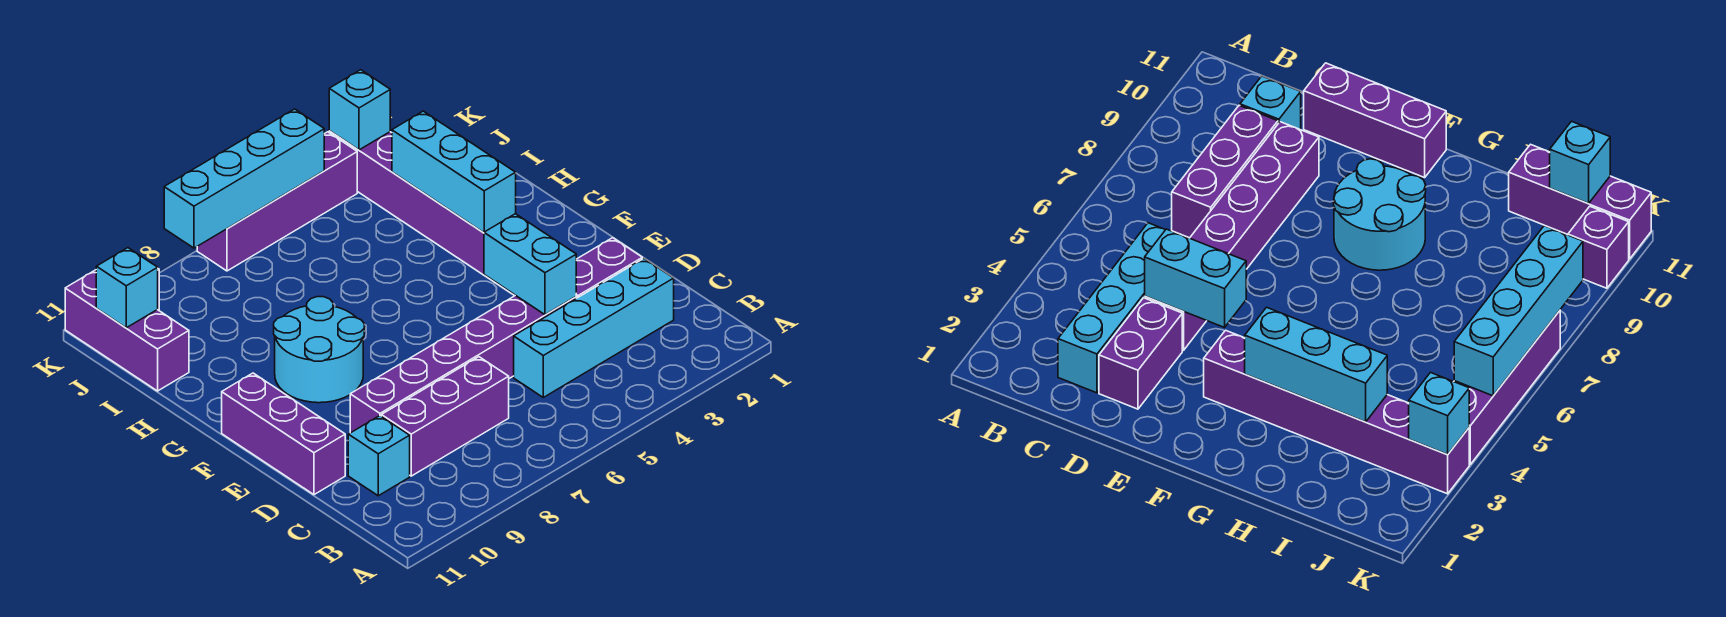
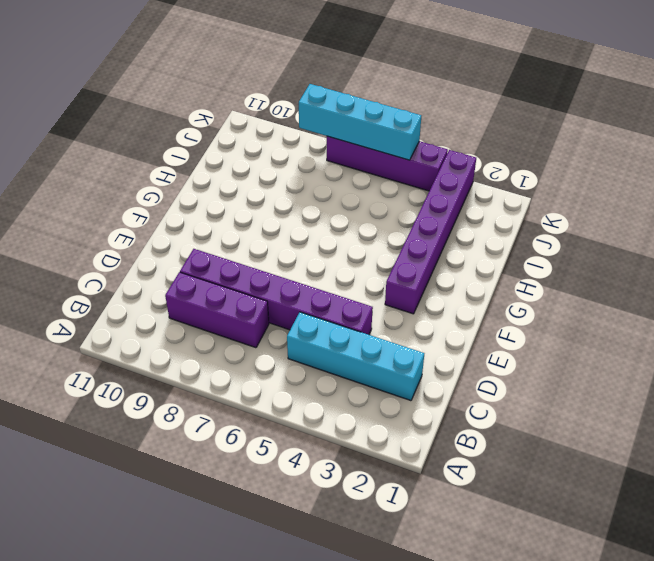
none -> cyan 1x1 brick [348,416,410,496]
none -> purple 1x2 brick [576,238,642,298]
none -> purple 1x3 brick [222,373,345,495]

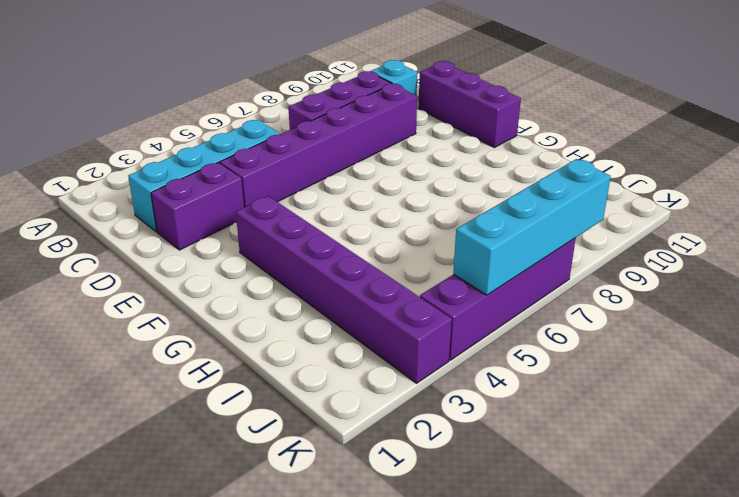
none -> cyan 2x2 round brick [274,297,365,403]
none -> purple 1x3 brick [65,270,189,391]
none -> purple 1x1 brick [1568,206,1629,288]

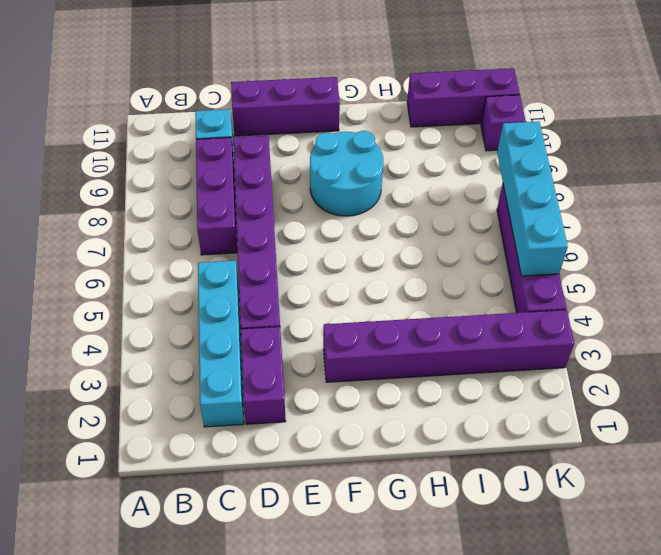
none -> cyan 1x2 brick [484,214,576,315]
none -> cyan 1x3 brick [392,111,516,233]
none -> cyan 1x1 brick [96,248,158,328]

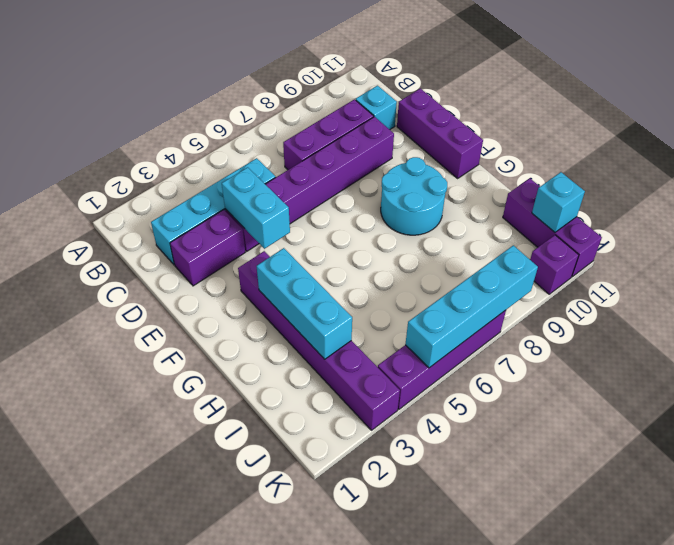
none -> cyan 1x1 brick [329,70,390,150]

